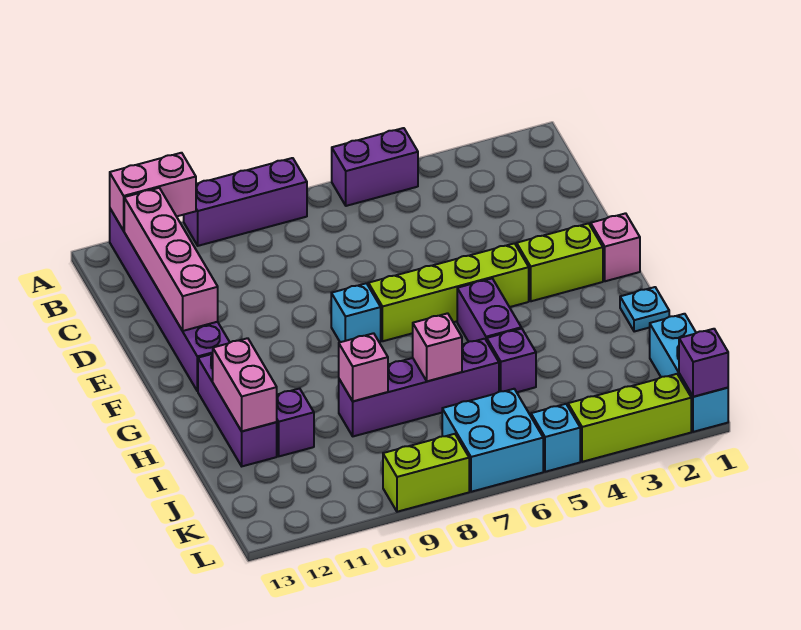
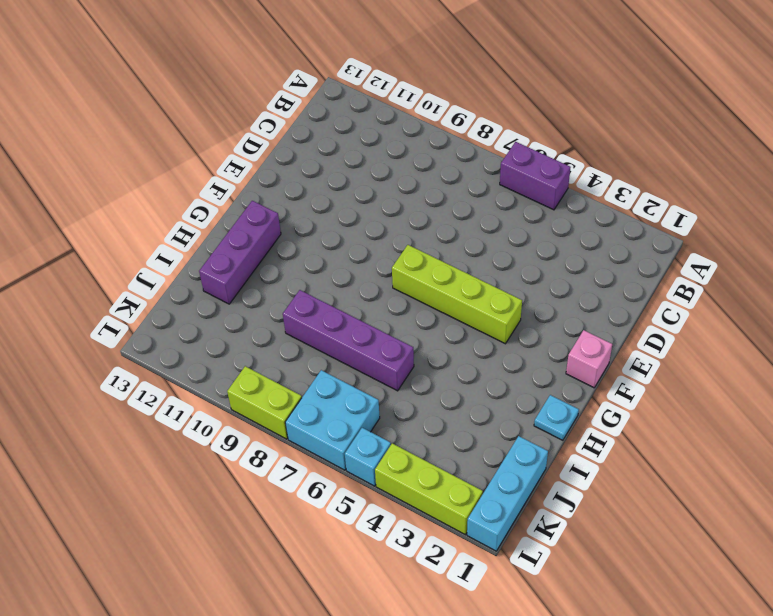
none -> purple 1x3 brick [184,158,307,246]
none -> purple 1x6 brick [110,209,230,391]
none -> lime 1x2 brick [517,223,603,301]

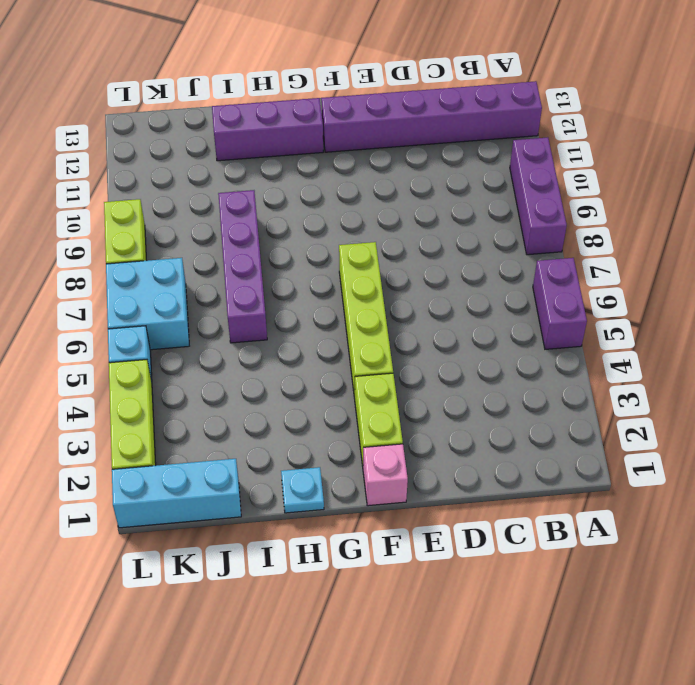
none -> cyan 1x1 brick [331,283,381,342]
none -> purple 1x2 brick [457,279,521,342]
none -> purple 1x1 brick [487,329,536,392]

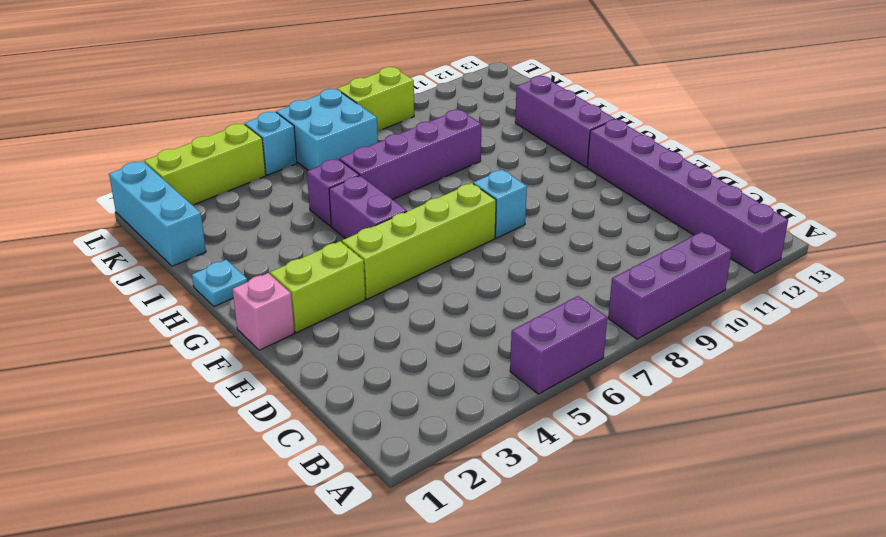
none -> purple 1x1 brick [277,389,314,456]
none -> pink 1x2 brick [110,153,196,230]
none -> pink 1x4 brick [124,188,218,331]

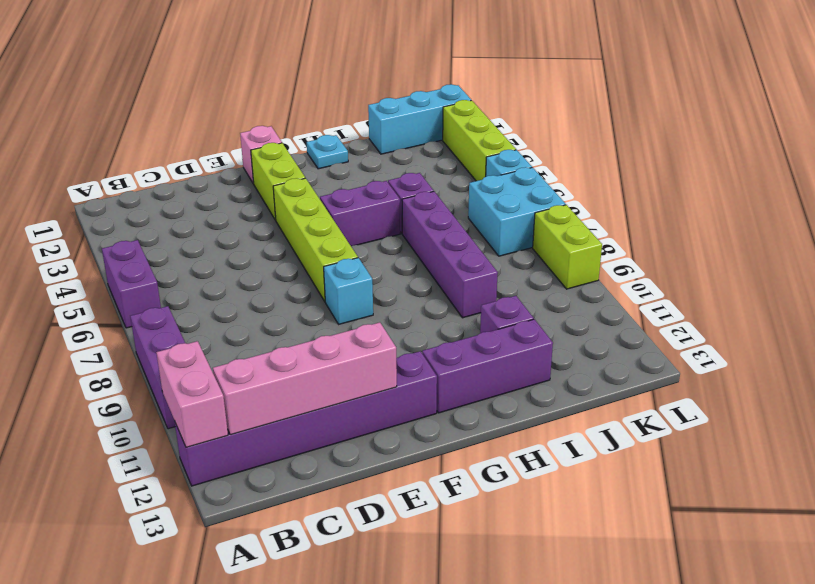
none -> pink 1x2 brick [213,338,277,431]
none -> pink 1x1 brick [413,313,462,381]
none -> pink 1x1 brick [339,333,388,401]

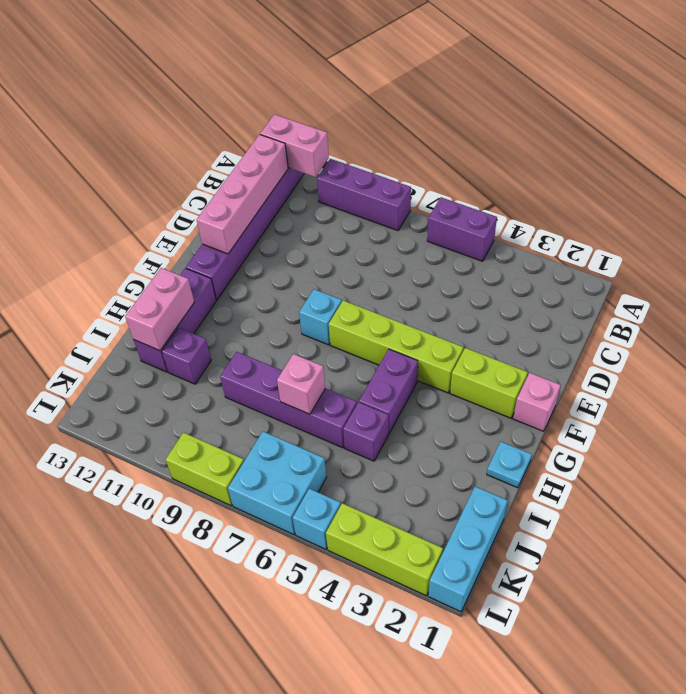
none -> pink 1x1 brick [339,333,388,401]
none -> purple 1x1 brick [679,329,728,397]

